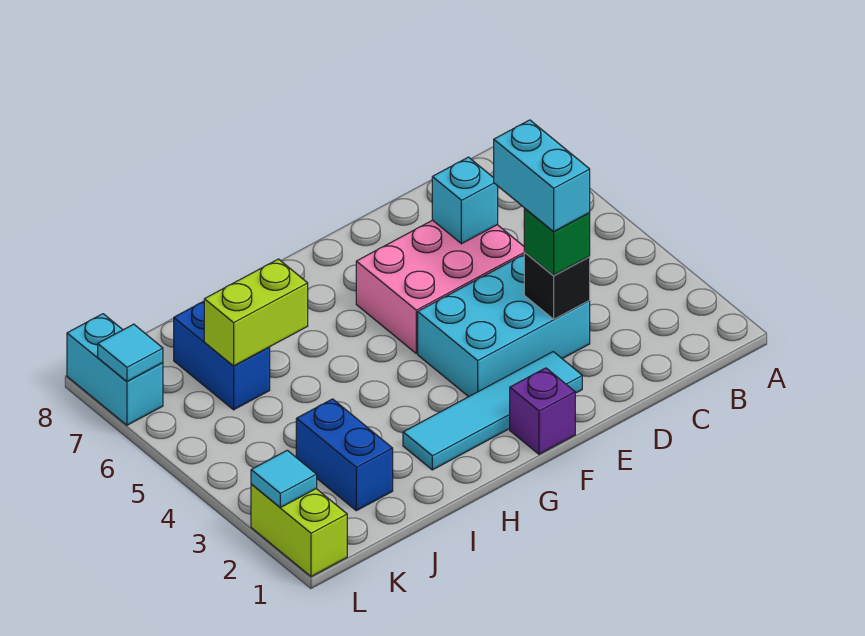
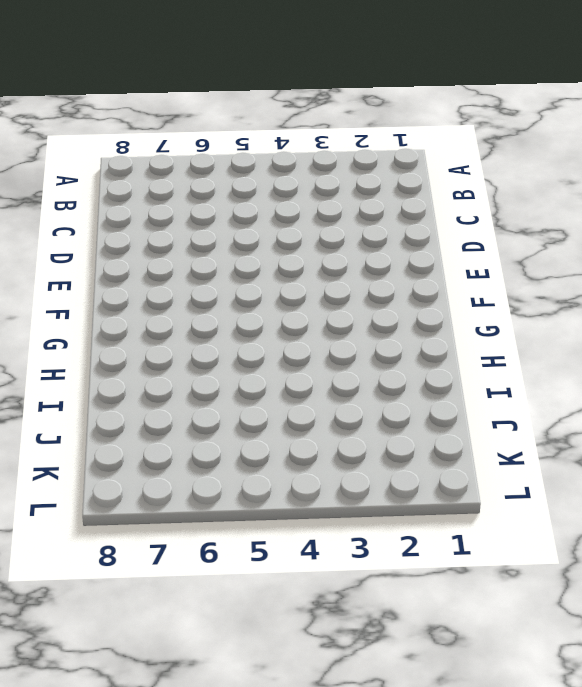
none -> cyan 2x3 brick [418,255,590,397]
none -> pink 2x3 brick [356,220,524,353]
none -> cyan 1x4 tile [403,352,582,470]

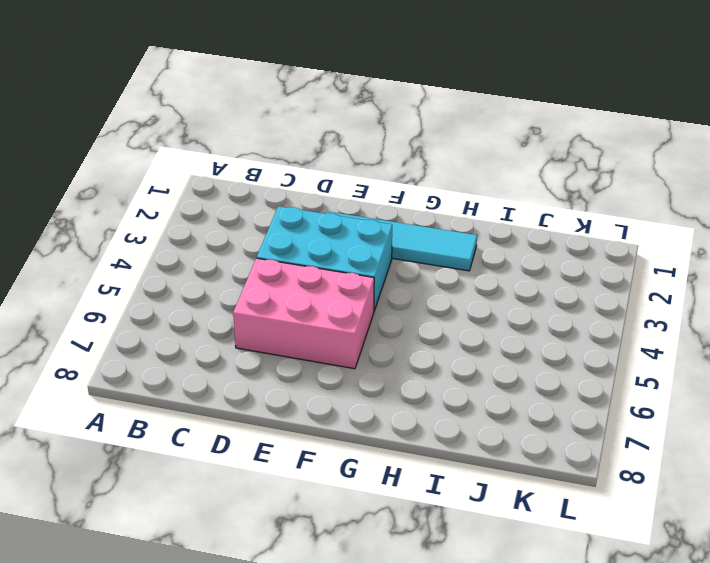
none -> purple 1x1 brick [510,368,575,454]
none -> blue 1x2 brick [296,399,393,511]
none -> blue 1x2 brick [174,301,270,410]

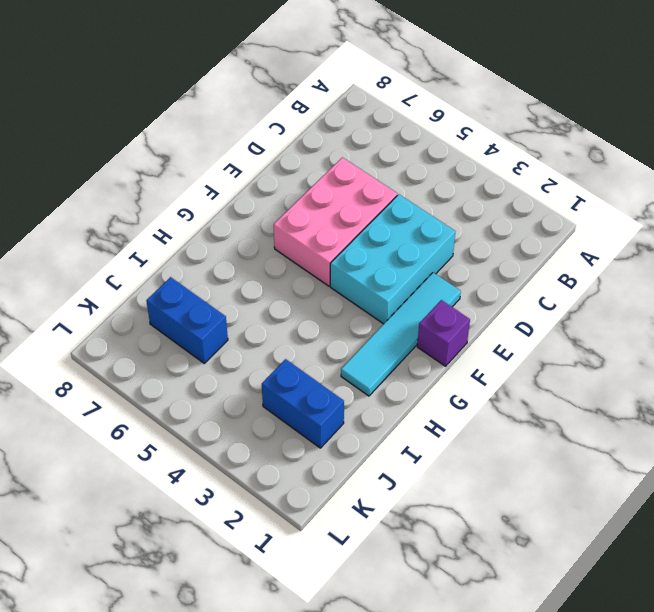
none -> lime 1x2 brick [251,484,347,577]
none -> cyan 1x2 brick [67,314,163,425]
none -> black 1x1 brick [524,252,590,319]

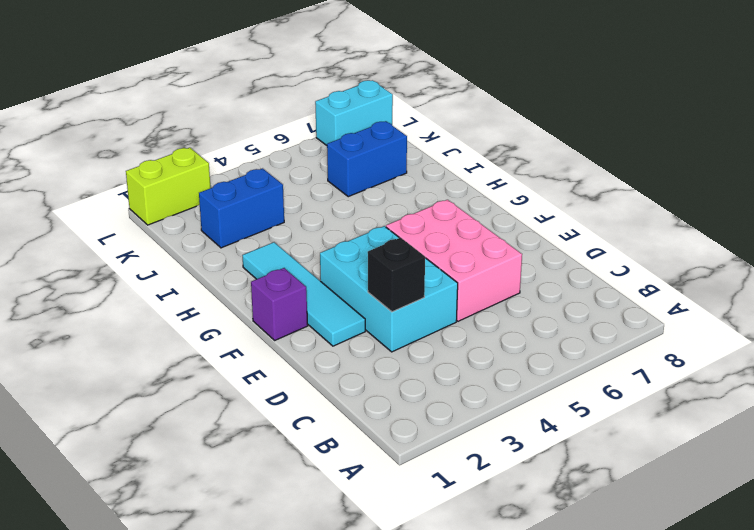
none -> cyan 1x1 brick [432,157,498,244]
none -> lime 1x2 brick [204,259,308,366]
none -> cyan 1x1 tile [251,450,317,508]

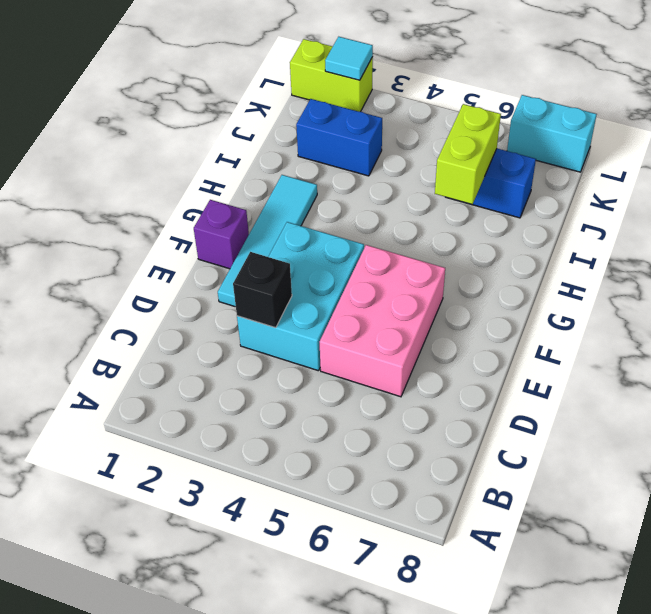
none -> cyan 1x1 brick [432,157,498,244]
none -> cyan 1x1 tile [98,324,163,382]
none -> green 1x1 brick [524,209,590,276]

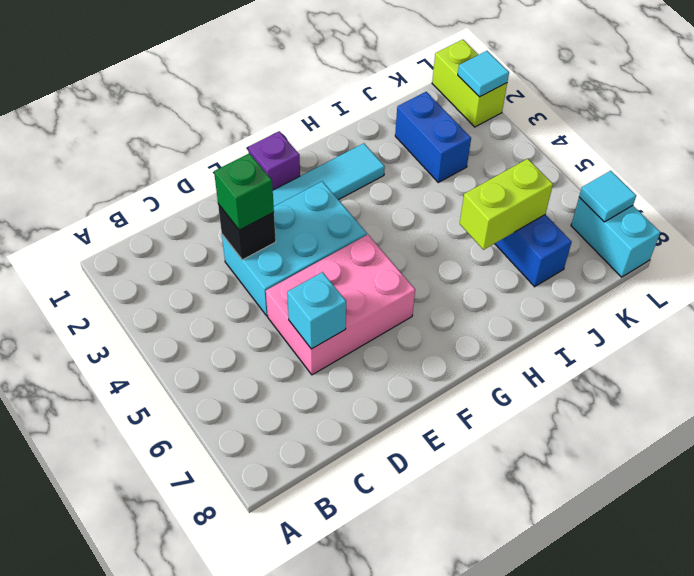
none -> cyan 1x2 brick [493,120,590,232]

